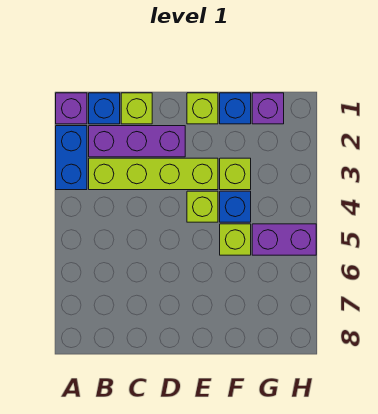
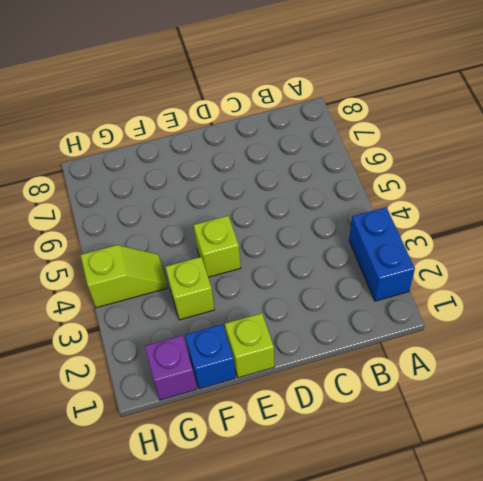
lime 1x2 slope [81,245,168,308] -> none
none -> purple 1x1 brick [56,93,87,124]
none -> blue 1x1 brick [89,93,120,124]
none -> purple 1x3 brick [89,126,185,157]

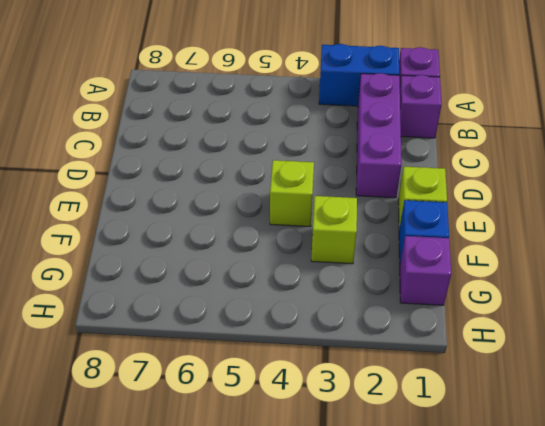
purple 1x1 brick [400,75,442,138] -> blue 1x1 brick [89,93,120,124]
none -> lime 1x4 brick [89,158,218,190]
none -> lime 1x1 brick [121,93,152,124]
none -> blue 1x1 brick [220,191,251,222]

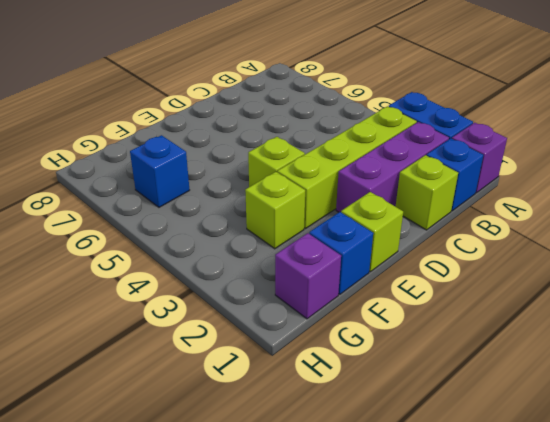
blue 1x1 brick [130,135,189,207] -> blue 1x1 brick moved to [220,191,251,222]
none -> lime 1x1 brick [220,224,251,255]
none -> purple 1x2 brick [252,224,316,255]

